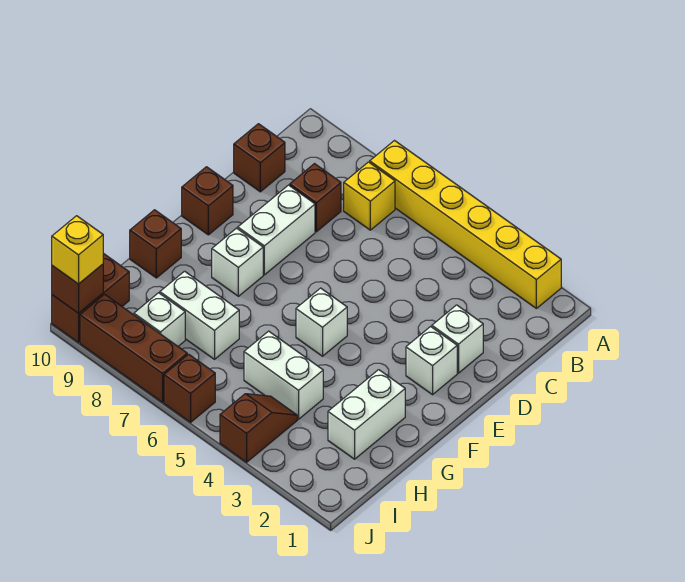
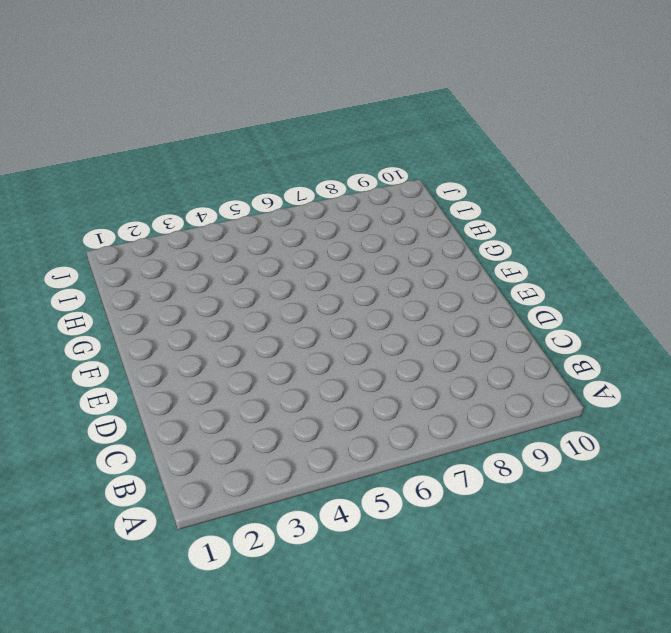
none -> yellow 1x6 brick [370,141,561,308]
none -> yellow 1x1 brick [344,162,395,230]
none -> brown 1x1 brick [290,164,341,232]

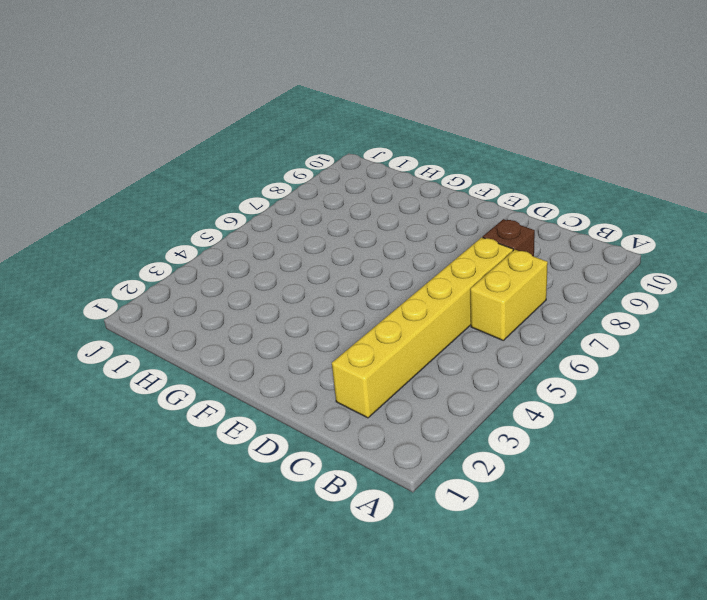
yellow 1x2 brick [470,250,548,340] -> yellow 1x1 brick [344,162,395,230]
yellow 1x6 brick [332,237,513,418] -> yellow 1x6 brick moved to [370,141,561,308]
none -> brown 1x1 brick [234,124,285,192]
none -> white 1x1 brick [432,305,483,373]
none -> white 1x2 brick [238,185,315,275]

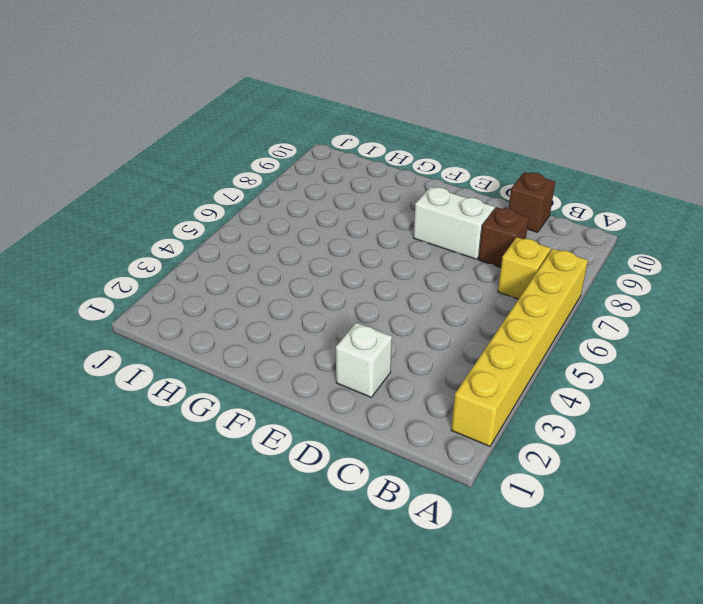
none -> white 1x1 brick [406,327,457,395]
none -> brown 1x1 brick [182,167,233,235]
none -> white 1x1 brick [296,288,347,356]

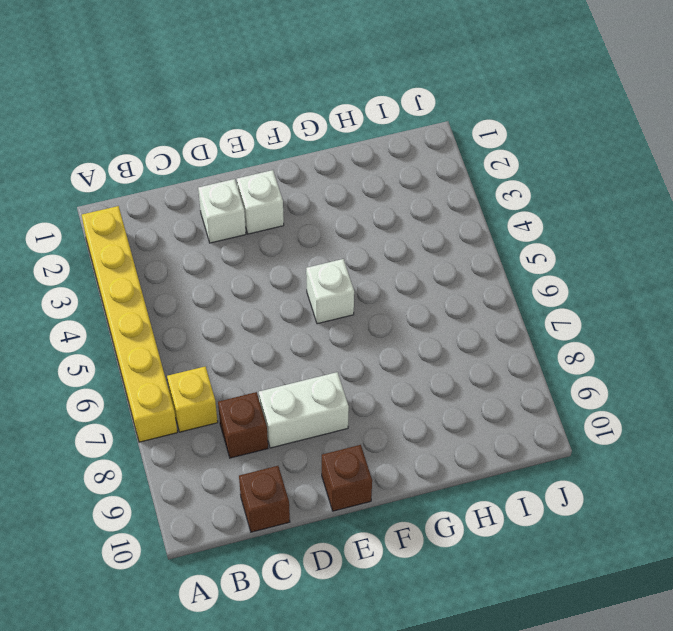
none -> white 1x1 brick [212,228,263,296]
none -> white 1x2 brick [328,370,405,459]
none -> brown 1x1 brick [130,210,181,278]

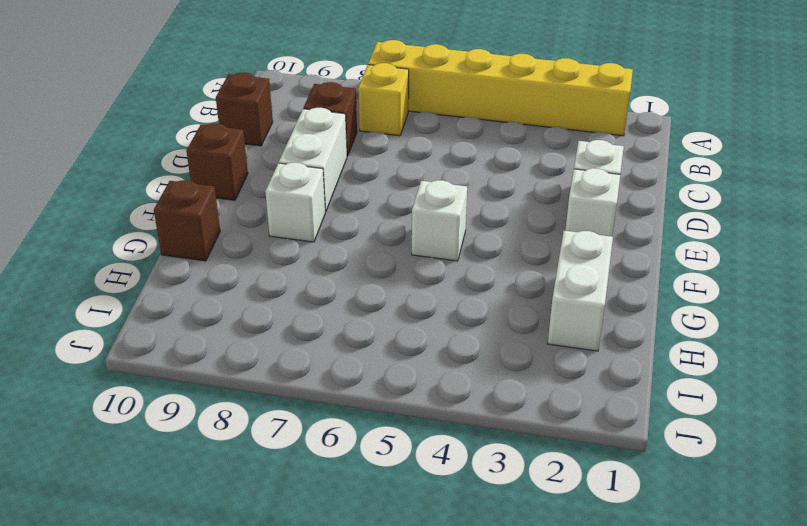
none -> white 1x2 brick [244,331,323,419]
none -> white 1x2 brick [160,271,239,359]
none -> brown 1x2 slope [220,394,297,462]

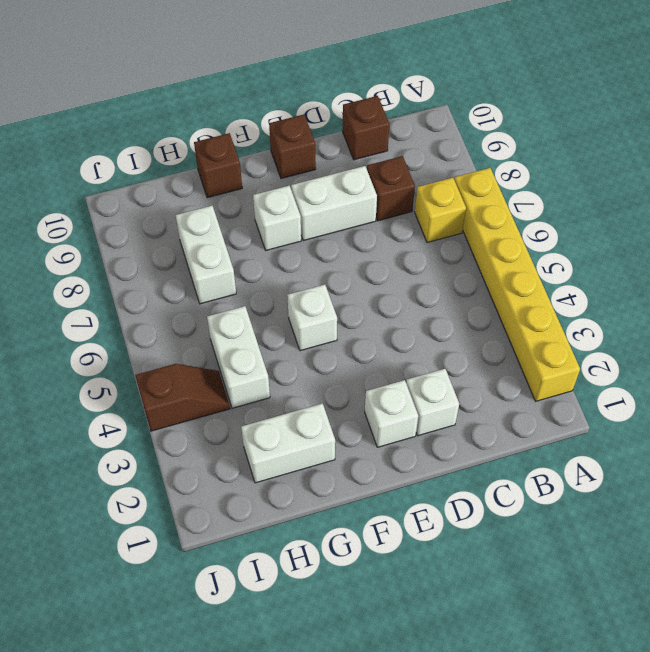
none -> white 1x1 brick [134,293,185,346]
none -> brown 1x2 brick [52,253,129,343]
none -> brown 1x1 brick [164,354,215,422]

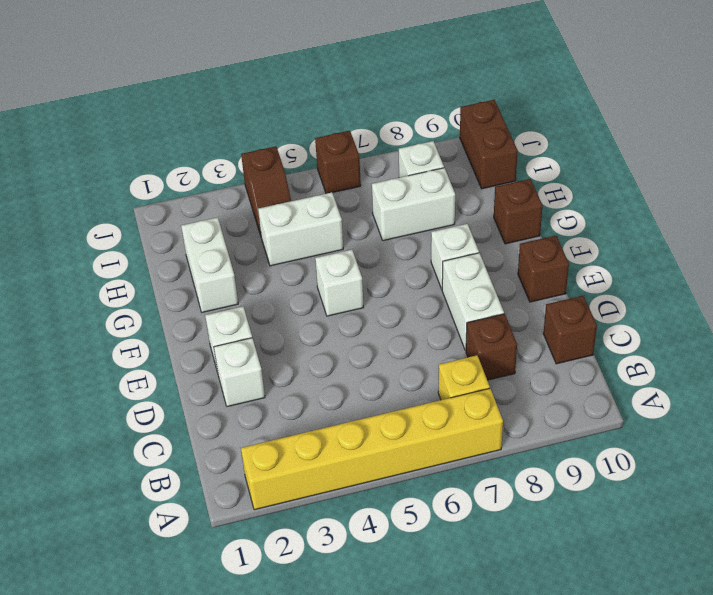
none -> brown 1x3 brick [80,294,187,402]
none -> brown 1x1 brick [52,264,103,313]
none -> yellow 1x1 brick [52,216,103,284]

